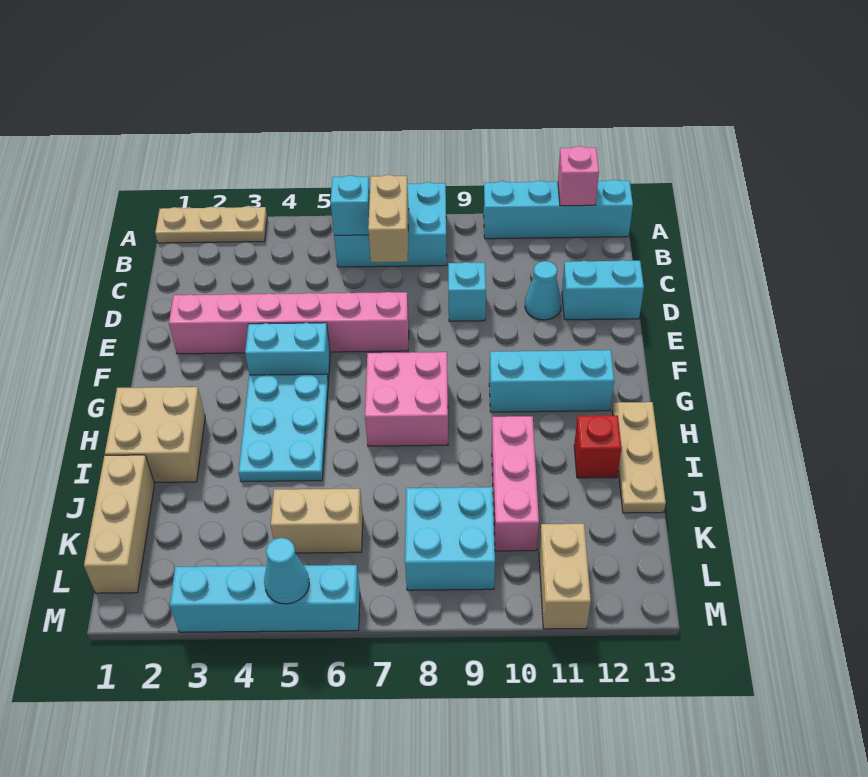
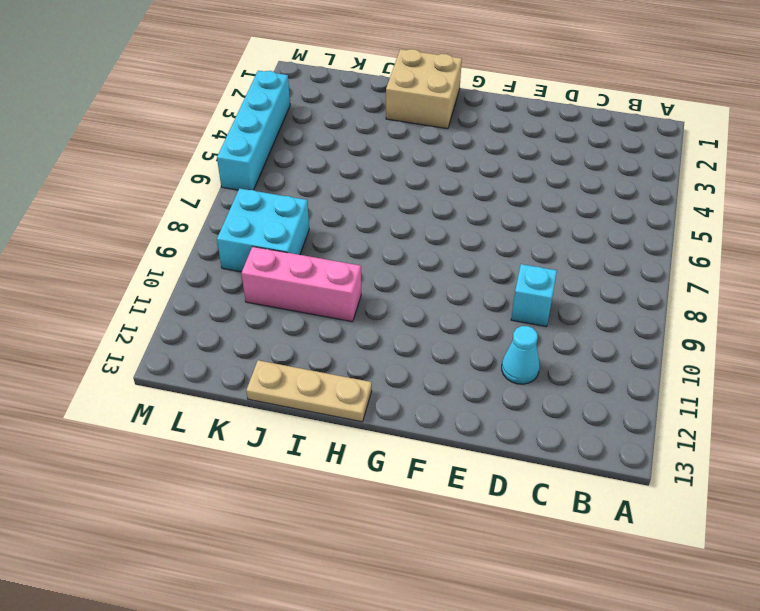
none -> tan 1x3 plate [155,206,267,243]
none -> cyan 2x3 brick [334,182,447,267]
none -> cyan 1x4 brick [484,180,633,239]

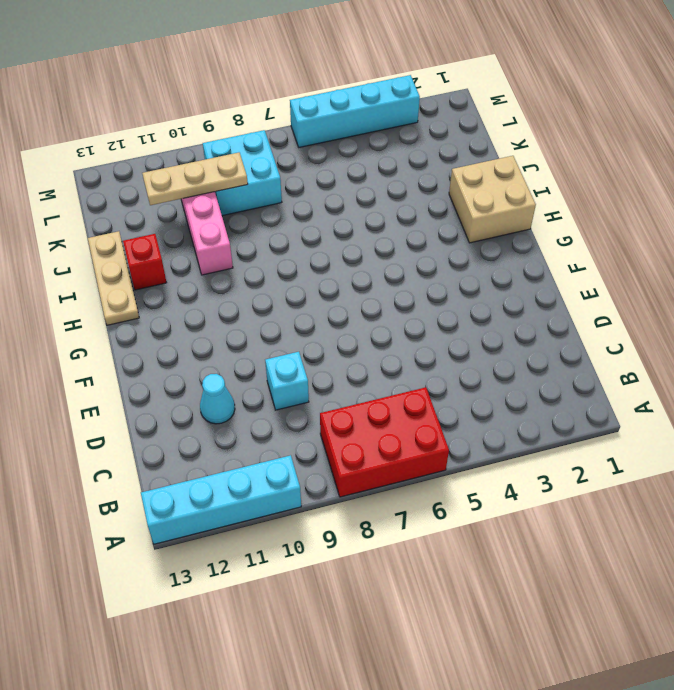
red 2x3 brick [320,387,449,497] -> cyan 2x3 brick [334,182,447,267]
tan 1x3 plate [142,153,248,205] -> tan 1x3 plate moved to [155,206,267,243]
none -> cyan 1x2 brick [562,260,644,320]
none -> pink 1x6 brick [169,292,409,354]
none -> cyan 1x2 brick [245,323,330,382]

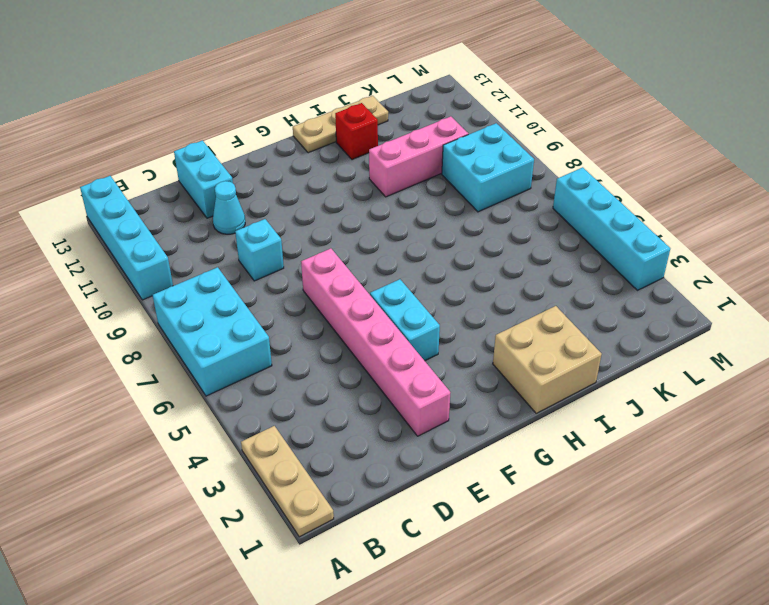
none -> cyan 2x3 plate [239,374,328,482]
none -> pink 2x2 brick [365,352,448,446]
none -> cyan 1x3 brick [489,350,614,412]

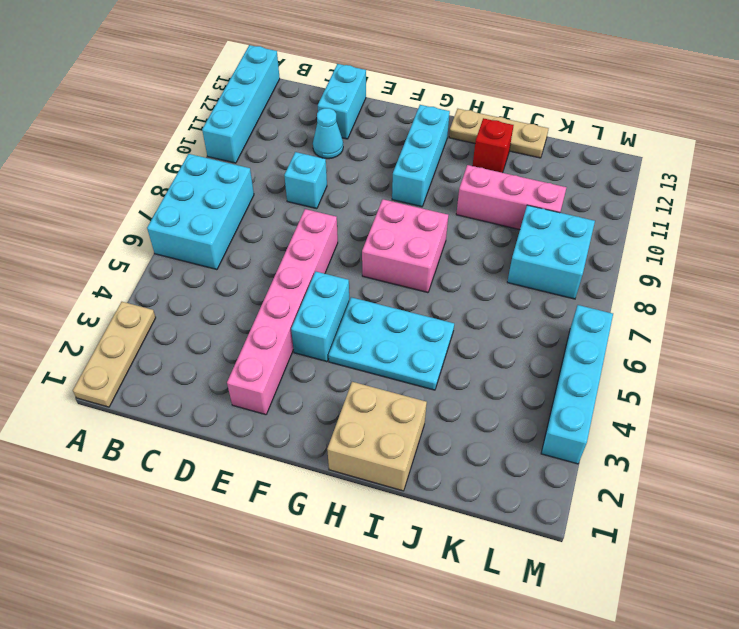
none -> tan 1x3 brick [84,455,155,593]
none -> tan 1x2 brick [271,489,363,553]
none -> tan 1x2 brick [539,524,591,629]

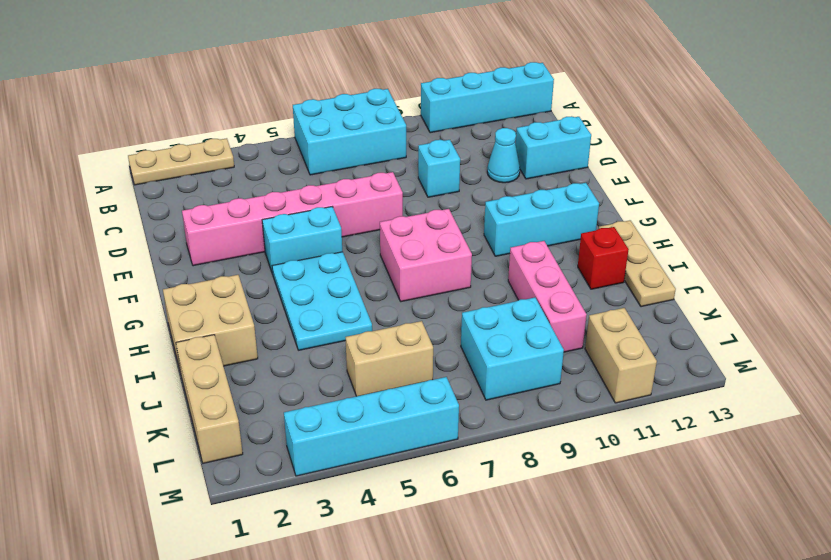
none -> pink 1x1 brick [558,146,599,206]
none -> cyan 1x1 brick [331,175,370,235]
none -> tan 1x2 brick [368,175,409,262]

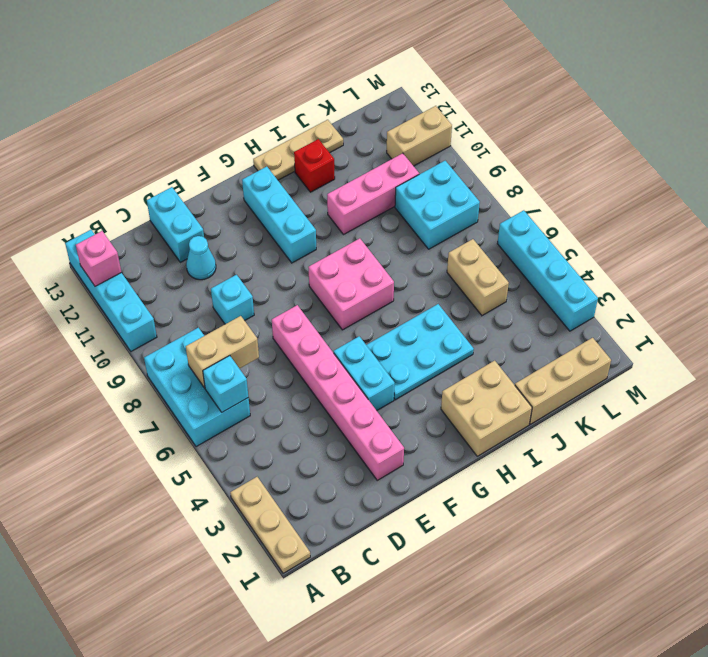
none -> cyan 1x1 cone [264,538,309,604]

